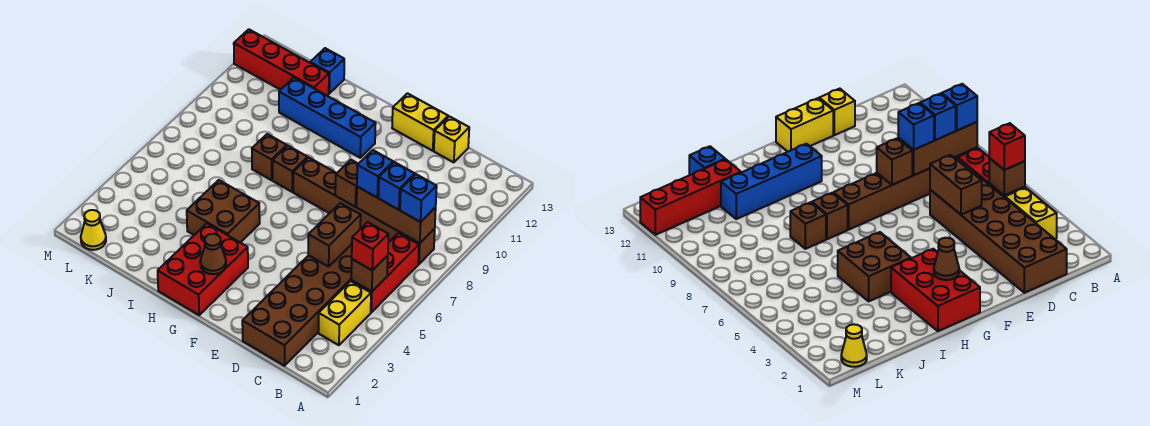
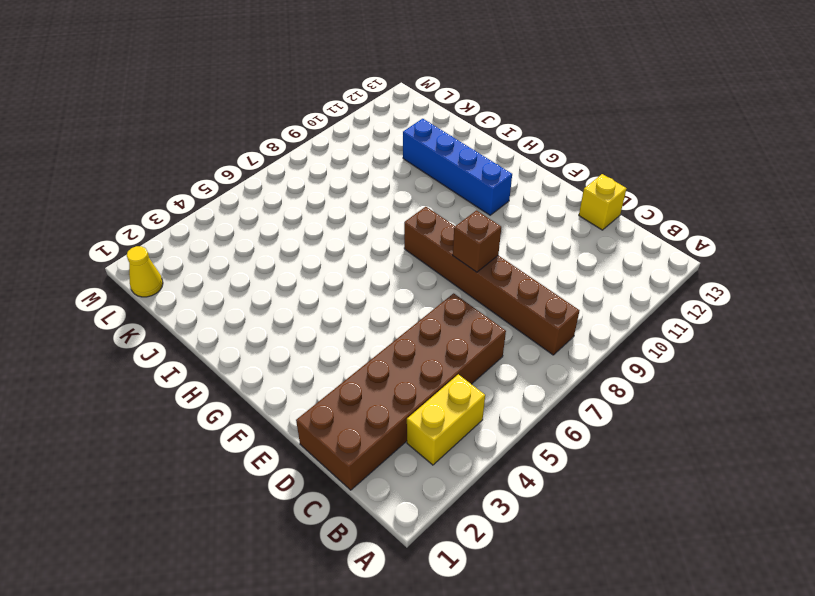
none -> red 1x3 brick [351,233,419,312]
none -> yellow 1x2 brick [392,93,448,151]
none -> red 2x3 brick [158,223,248,315]

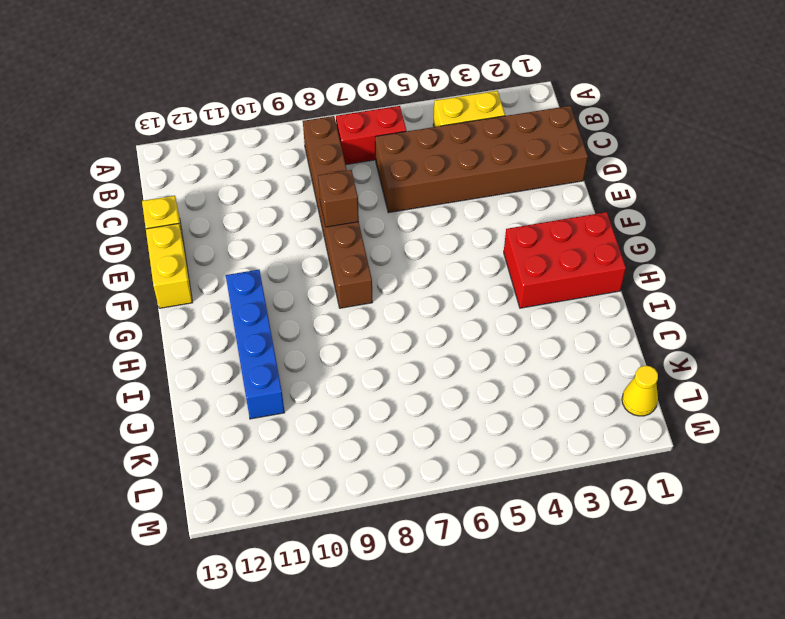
red 1x2 brick [336,106,406,165] -> red 1x3 brick [351,233,419,312]
none -> brown 2x2 brick [187,180,260,243]
none -> brown 1x1 brick [273,146,308,192]
none -> brown 1x1 brick [252,134,287,180]

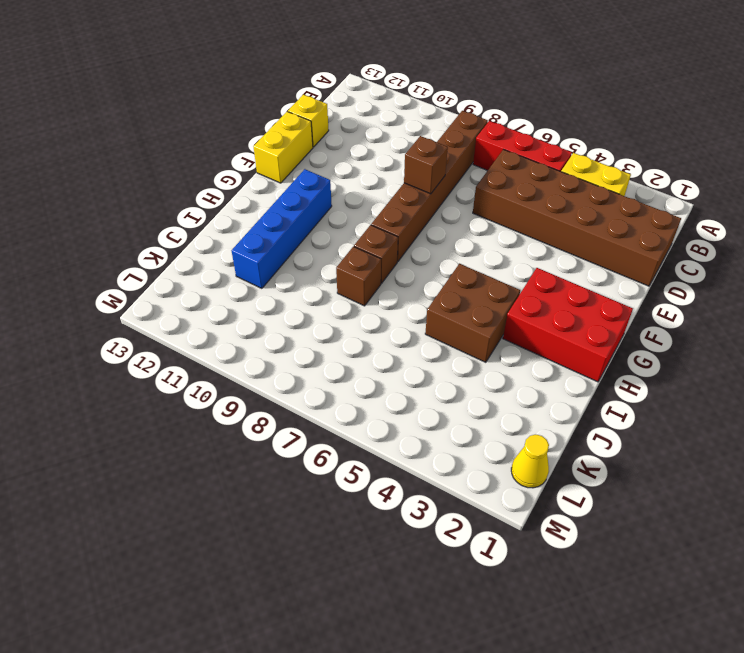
none -> red 1x4 brick [234,29,329,96]
none -> blue 1x1 brick [310,48,344,93]
none -> brown 1x1 brick [351,256,388,292]

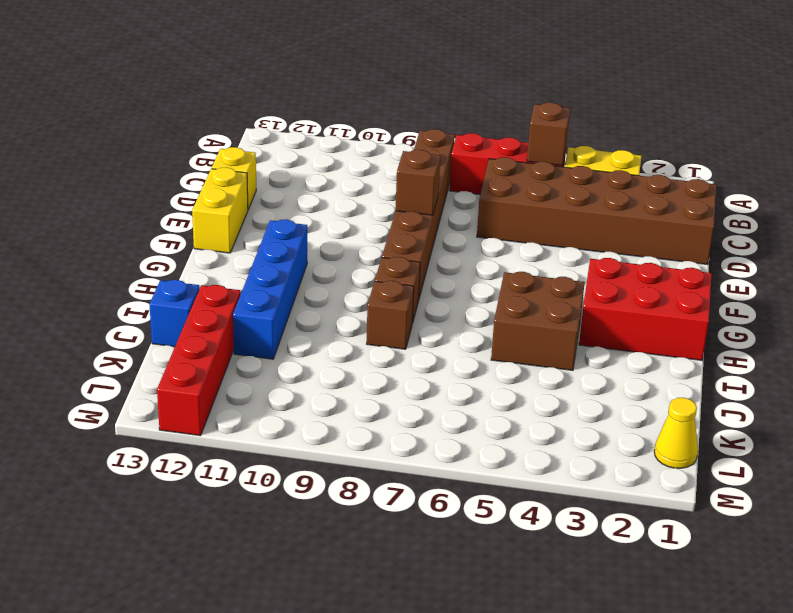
none -> brown 1x3 brick [357,187,436,243]
none -> brown 1x2 brick [308,203,361,267]
none -> brown 1x1 cone [200,234,226,274]

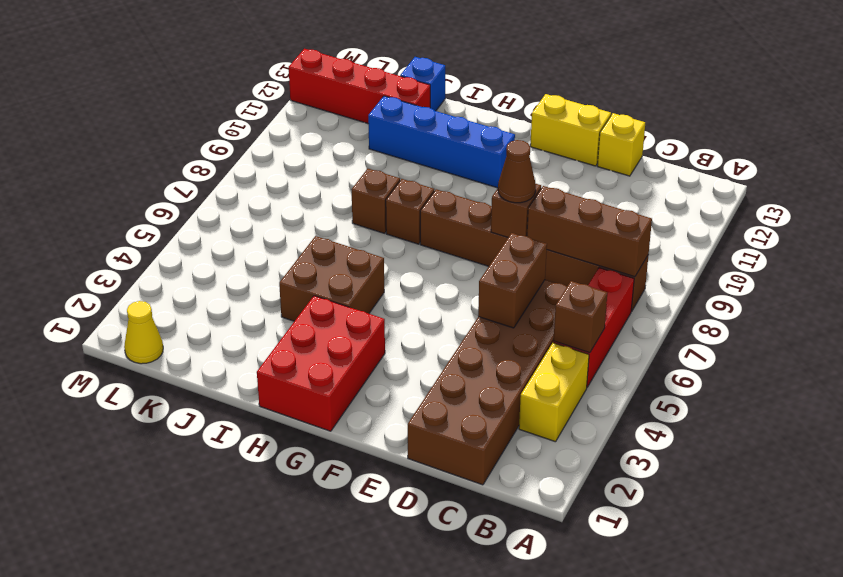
brown 1x1 cone [498,140,536,203] -> brown 1x1 cone moved to [200,234,226,274]
none -> red 1x1 brick [352,222,388,270]
none -> blue 1x1 brick [400,174,437,222]
none -> blue 1x1 brick [378,162,415,210]

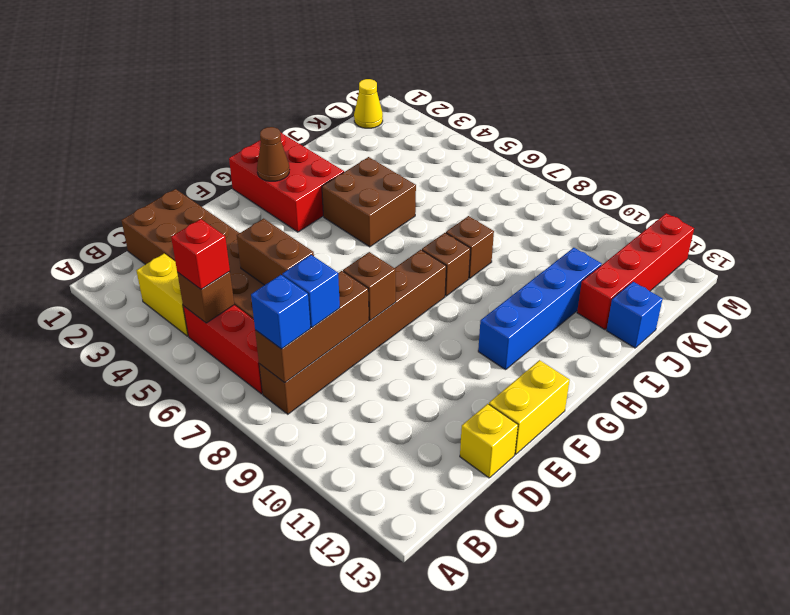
none -> blue 1x1 brick [357,150,393,198]

